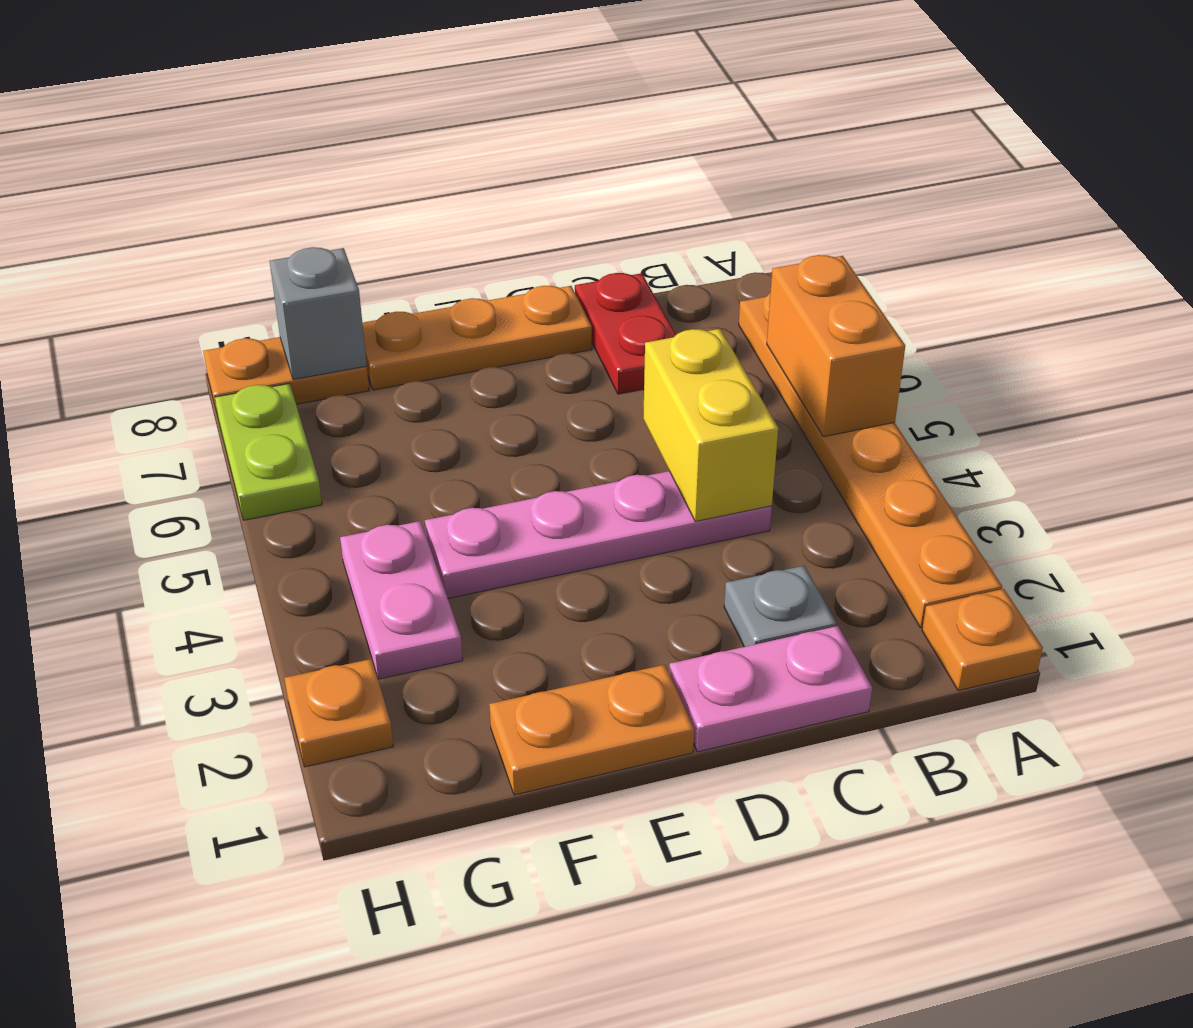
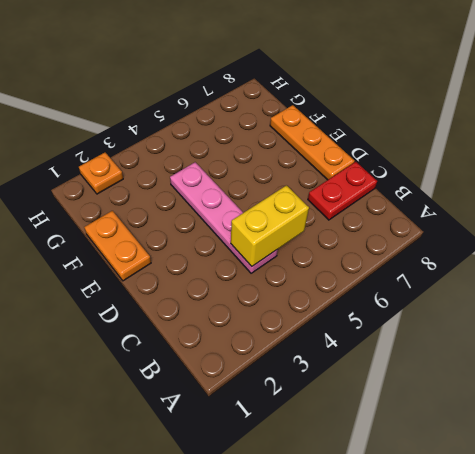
none -> orange 1x1 plate [922,589,1043,691]
none -> orange 1x6 plate [739,294,1002,628]
none -> pink 1x2 plate [669,626,872,752]

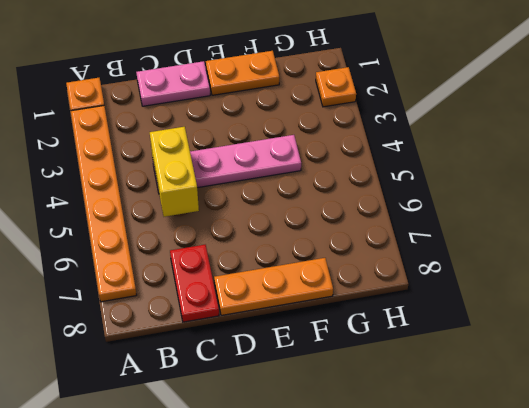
none -> grey 1x1 plate [724,566,836,647]
none -> pink 1x2 plate [340,521,463,679]
none -> orange 1x2 plate [203,337,369,416]

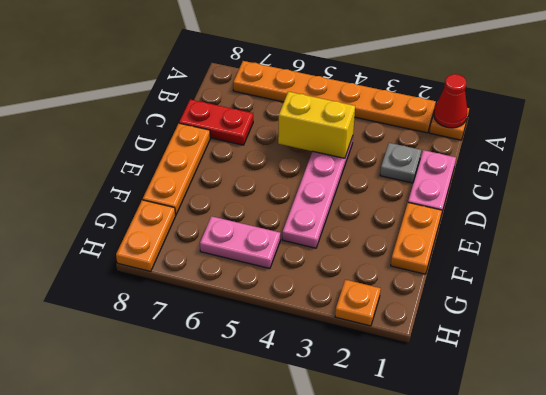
red 1x1 cone [434,74,467,128] -> none
pink 1x2 plate [200,216,280,268] -> pink 1x2 plate moved to [340,521,463,679]
none -> lime 1x2 plate [215,383,322,520]
none -> orange 1x2 brick [767,255,905,437]
none -> grey 1x1 brick [270,247,367,380]

